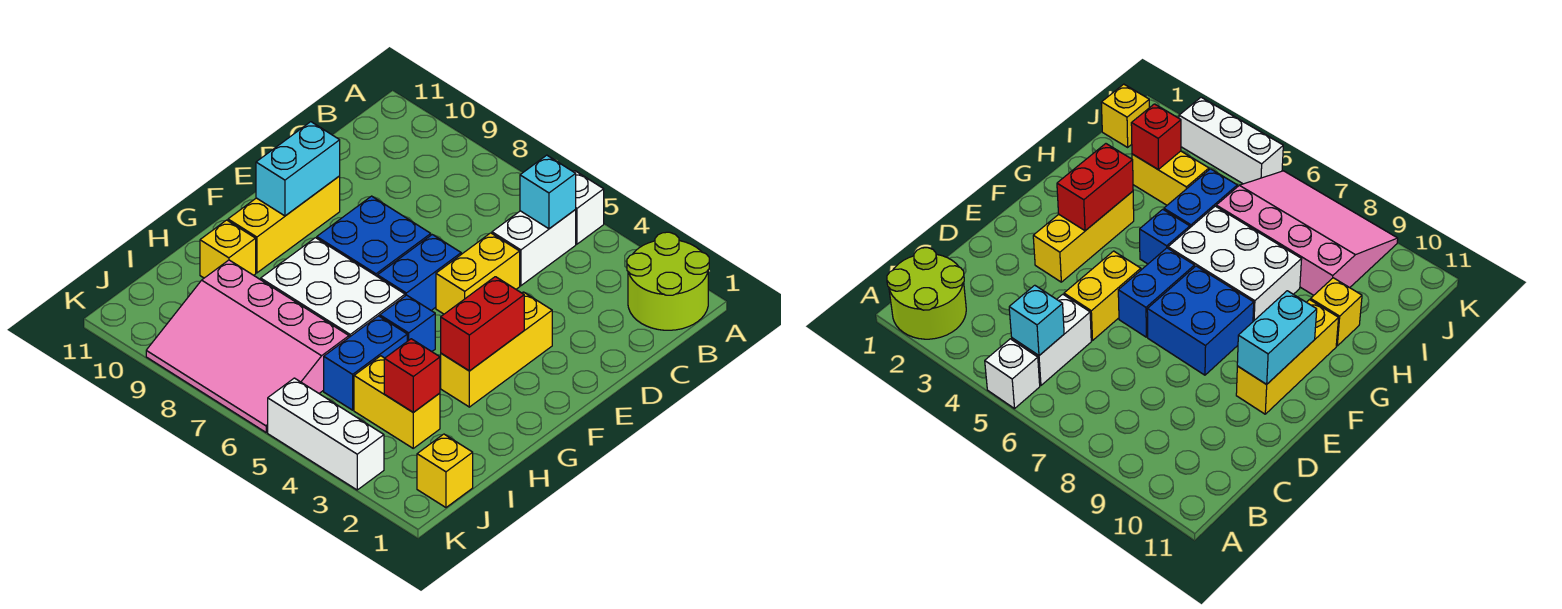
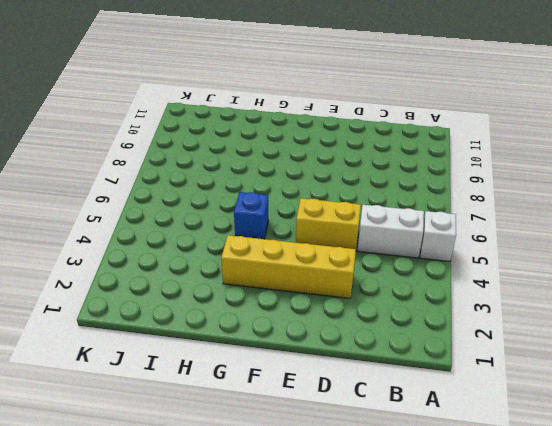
yellow 1x4 brick [221,235,356,299] -> yellow 1x3 brick [441,292,552,407]
none -> lime 2x2 round brick [627,232,709,330]
none -> blue 1x2 brick [378,235,461,311]
none -> blue 2x2 brick [317,196,431,277]

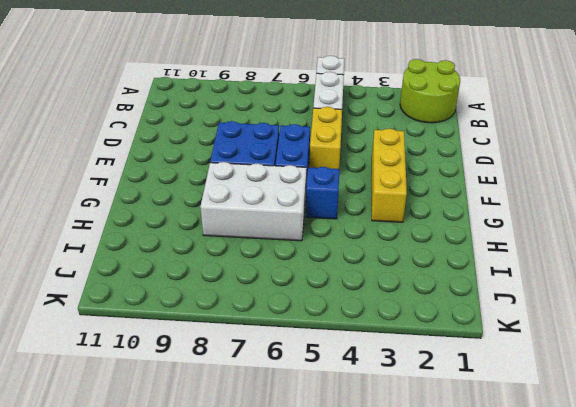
none -> yellow 1x3 brick [228,176,340,273]
none -> blue 1x2 brick [324,316,407,410]
none -> yellow 1x1 brick [200,220,256,278]

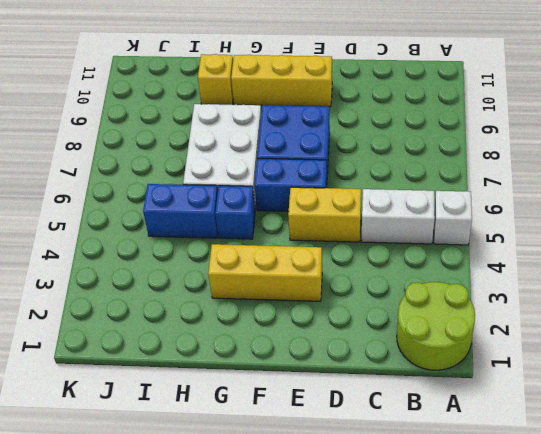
none -> yellow 1x2 brick [354,356,440,448]
none -> pink 3x4 slope [146,260,349,432]
none -> yellow 1x1 brick [417,434,473,507]

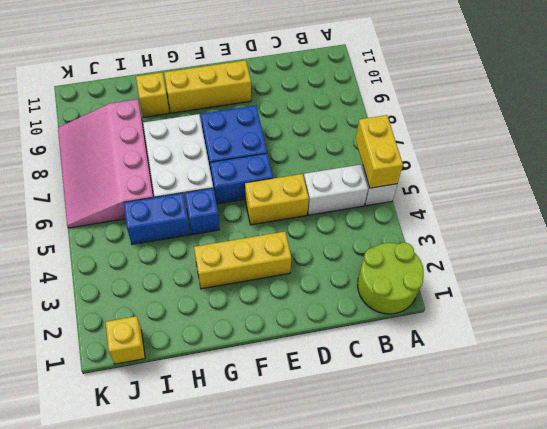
yellow 1x2 brick [356,115,403,188] -> yellow 1x2 brick moved to [354,356,440,448]
none -> white 1x3 brick [268,378,384,490]
none -> cyan 1x1 brick [520,155,576,229]
none -> cyan 1x2 brick [256,122,340,216]

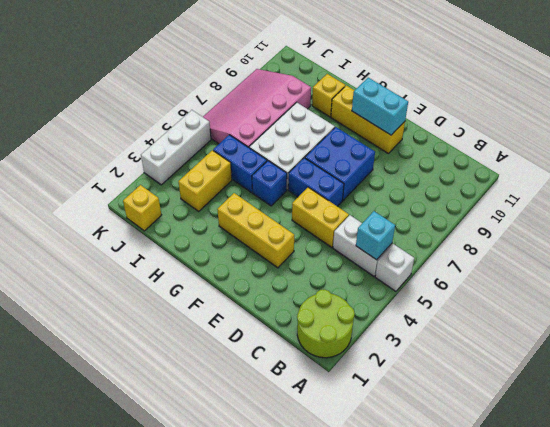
none -> red 1x2 brick [441,277,524,371]
none -> red 1x1 brick [384,339,440,412]

